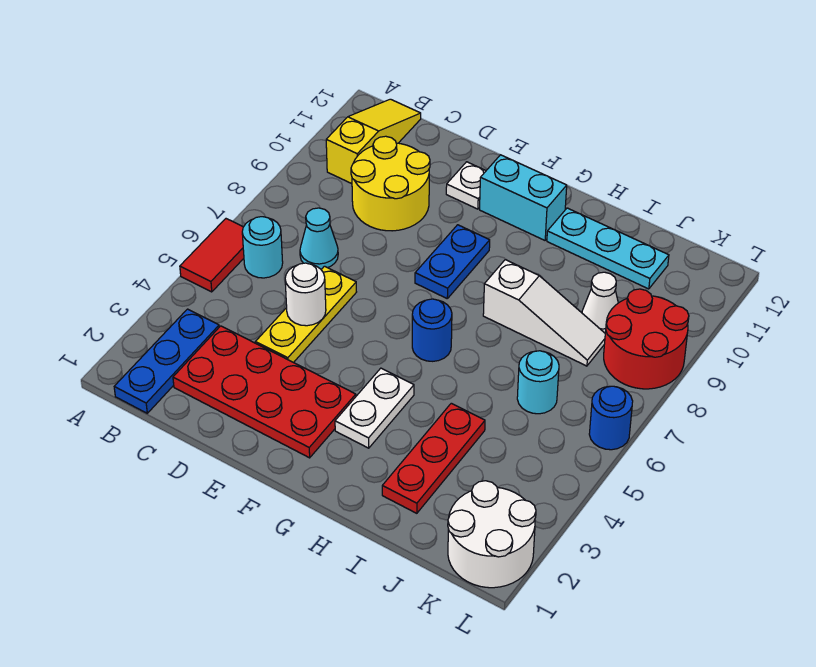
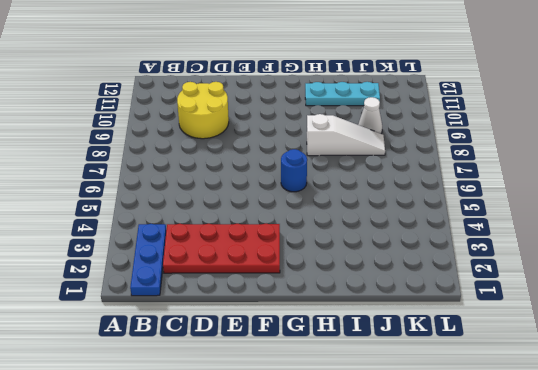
none -> red 1x2 tile [180,219,244,292]
none -> cyan 1x1 round brick [242,217,283,278]
none -> yellow 1x3 slope [326,99,421,184]

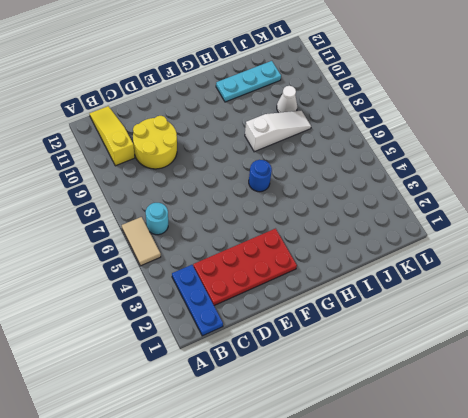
tan 1x2 tile [122,217,161,266] -> red 1x2 tile [180,219,244,292]
none -> cyan 1x1 cone [300,208,338,269]
none -> yellow 1x3 plate [256,266,356,363]
none -> white 1x1 plate [446,162,486,209]

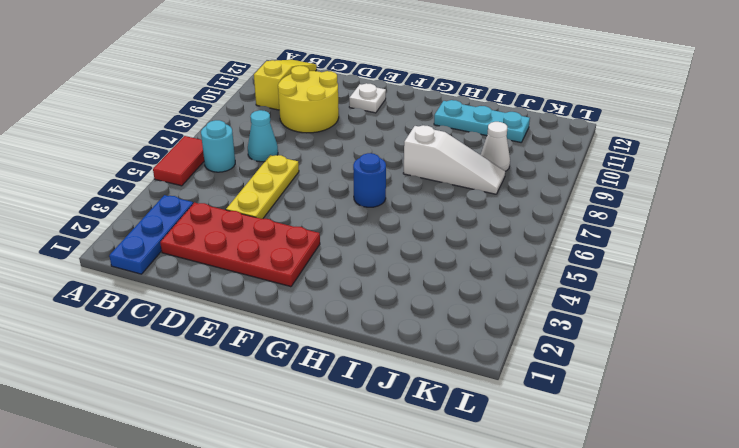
none -> blue 1x2 plate [415,225,490,298]
none -> cyan 1x2 brick [480,155,567,240]
none -> white 1x2 plate [335,368,414,448]

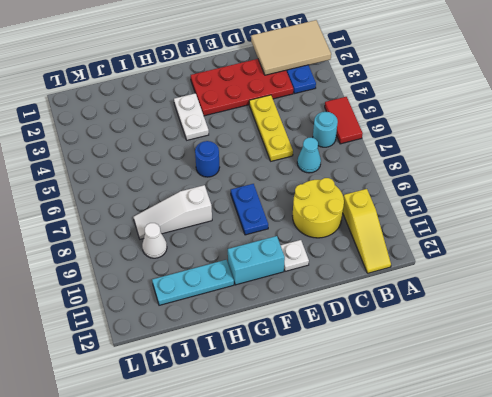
tan 2x3 tile [251,20,331,75] -> none
none -> red 1x3 plate [382,403,485,513]
none -> cyan 1x1 round brick [517,351,559,414]
none -> white 2x2 round brick [448,481,536,588]

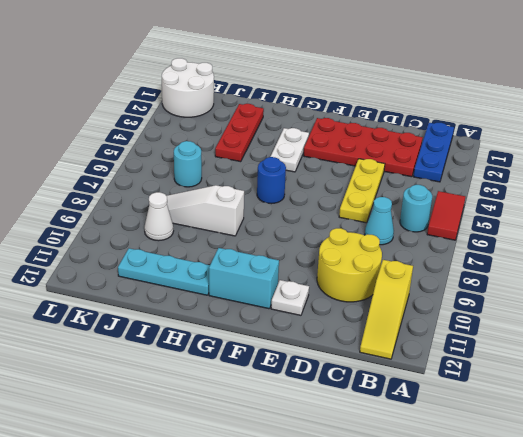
none -> blue 1x2 plate [415,225,490,298]
none -> red 2x2 round brick [604,289,689,389]
none -> blue 1x1 round brick [589,386,633,450]

